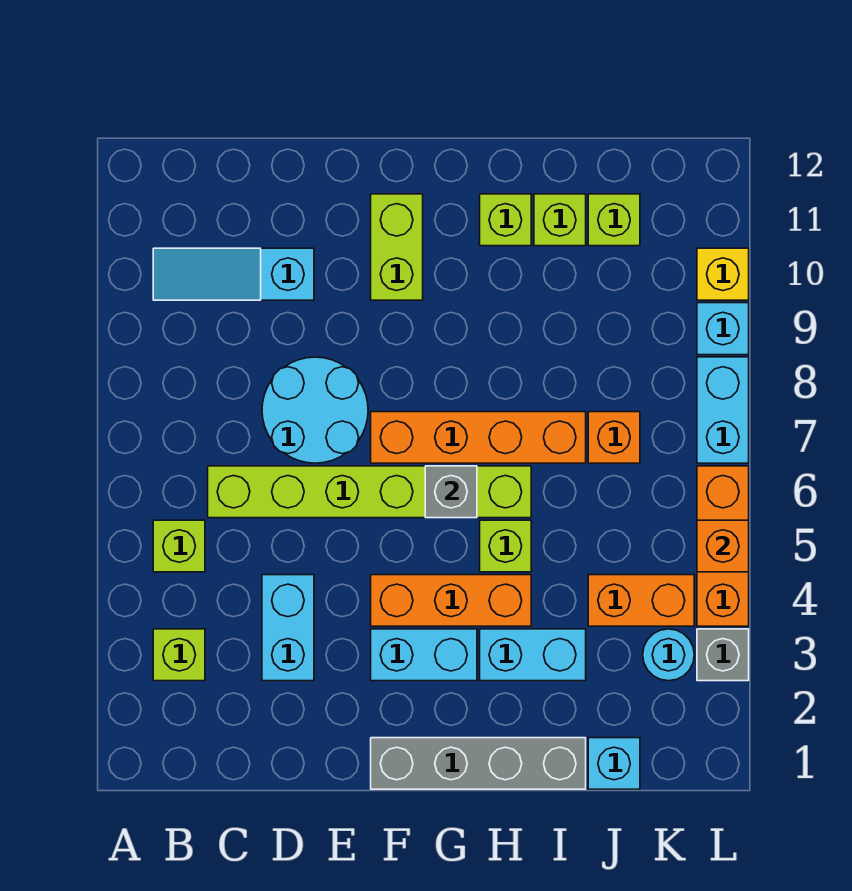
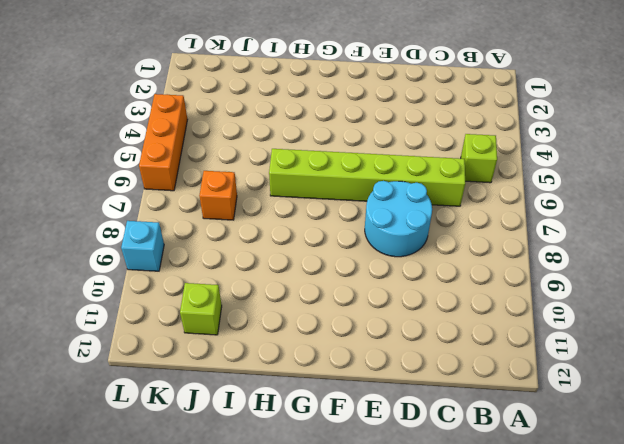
none -> lime 1x1 brick [153,629,205,681]
none -> cyan 1x3 slope [153,248,314,300]
none -> cyan 1x2 brick [262,575,314,681]

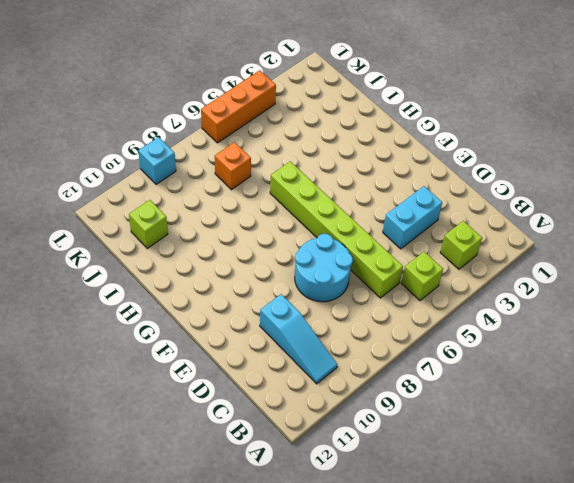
none -> grey 1x4 brick [371,738,586,789]
none -> cyan 1x2 brick [371,629,477,681]
none -> orange 1x3 brick [371,575,531,626]

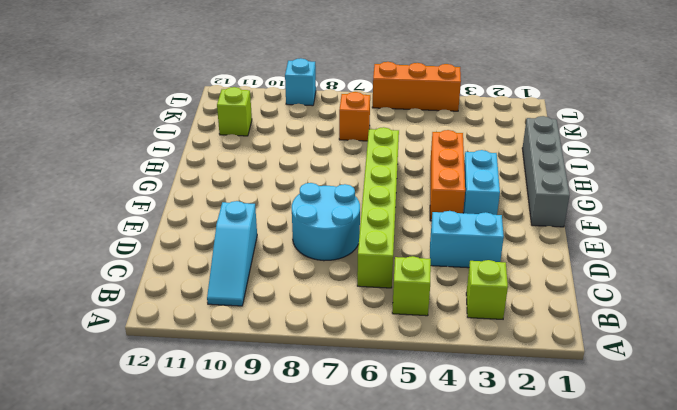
none -> orange 1x4 brick [371,412,586,463]
none -> lime 1x2 brick [371,194,423,300]
none -> cyan 1x2 brick [480,629,586,681]

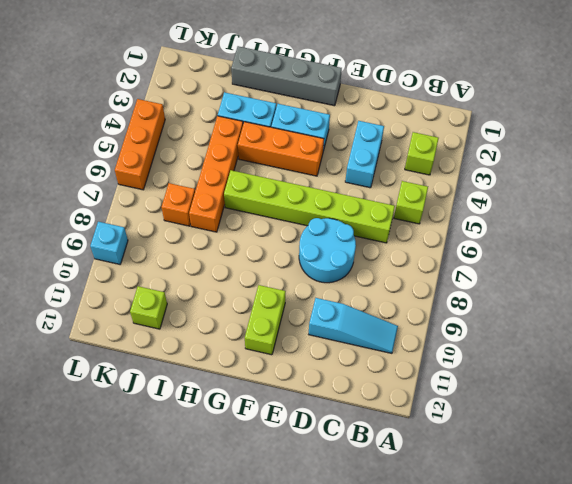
orange 1x4 brick [189,116,243,232] -> orange 1x4 brick turned to [371,412,586,463]
none -> lime 1x1 brick [480,520,531,572]
none -> lime 1x1 brick [480,194,531,246]
none -> lime 1x1 brick [534,194,586,246]

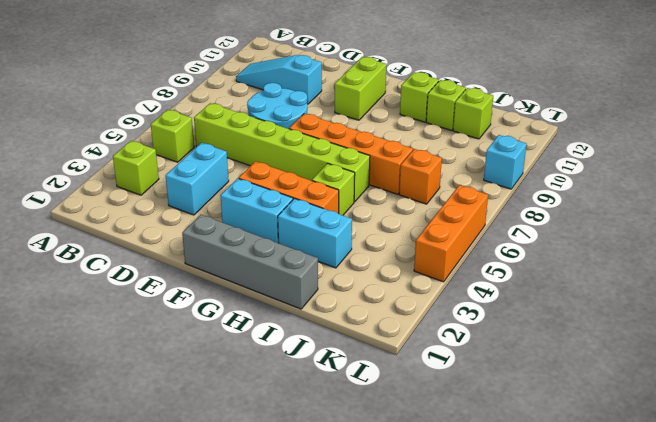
none -> cyan 1x1 brick [588,738,640,789]
none -> orange 1x2 brick [588,575,694,626]
none -> cyan 1x1 round brick [643,629,694,681]

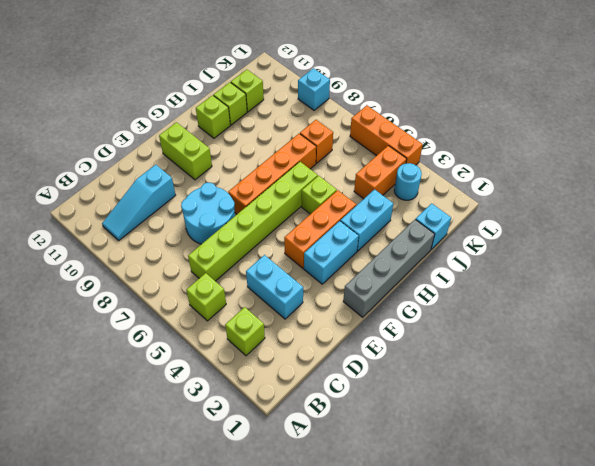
none -> grey 1x1 brick [697,629,749,681]
none -> cyan 1x2 brick [697,357,749,463]
none -> yellow 1x1 brick [697,248,749,300]

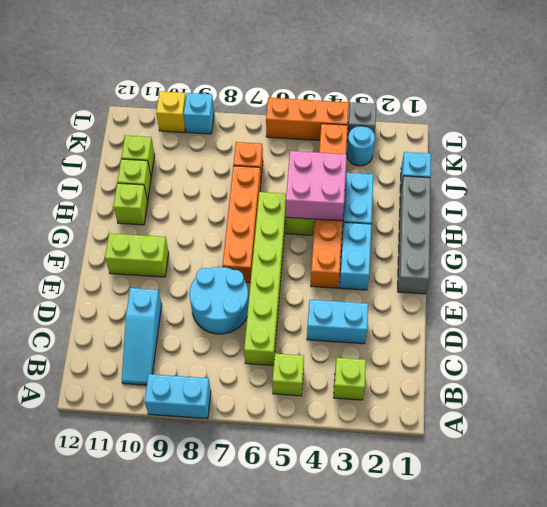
cyan 1x2 brick [145,374,211,419] -> cyan 1x2 brick moved to [697,357,749,463]
pink 2x2 brick [286,151,347,221] -> none
none -> grey 1x1 brick [425,466,477,518]
none -> orange 1x1 brick [697,520,749,572]

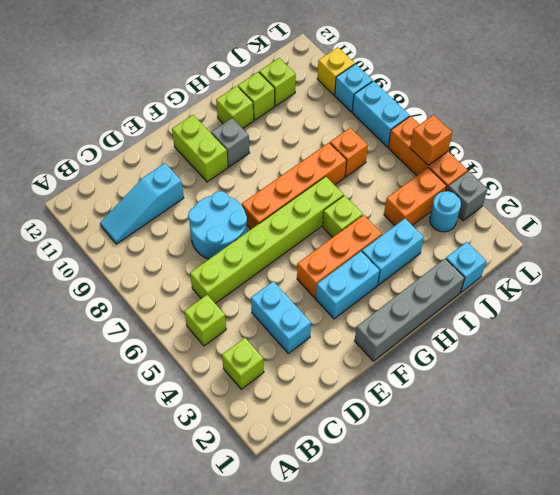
grey 1x1 brick [211,118,250,167] -> grey 1x1 brick moved to [425,466,477,518]

